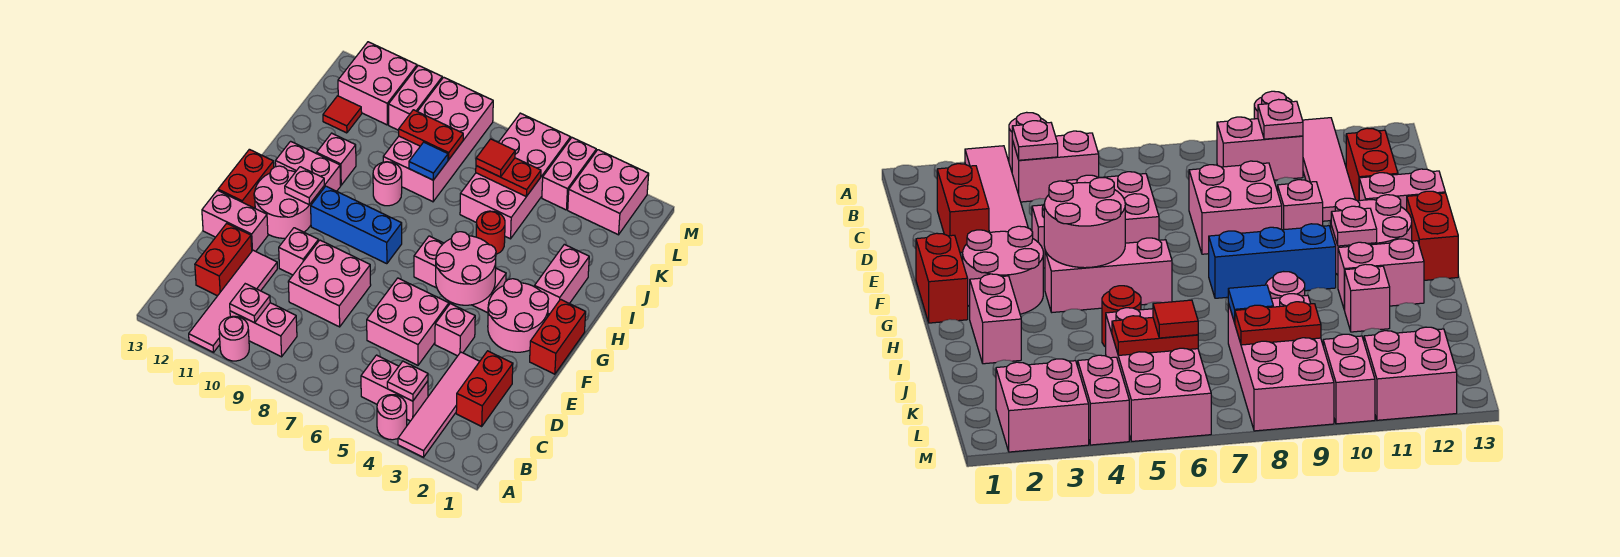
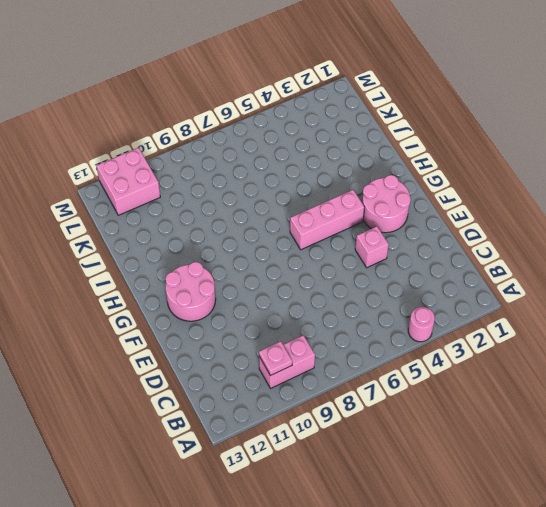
none -> pink 1x4 tile [398,352,480,457]
none -> pink 1x1 round brick [219,316,249,361]
none -> pink 1x4 tile [189,250,277,352]
none -> pink 1x2 brick [361,355,428,421]

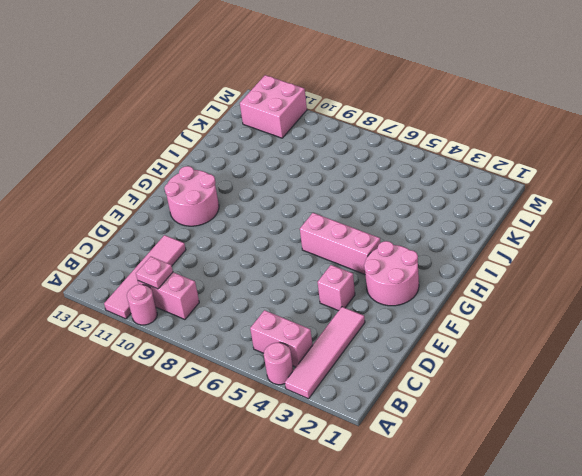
none -> red 1x2 brick [456,351,513,426]
none -> red 1x2 brick [195,223,252,296]
none -> pink 2x2 brick [367,278,449,365]
none -> pink 2x2 brick [288,240,371,327]

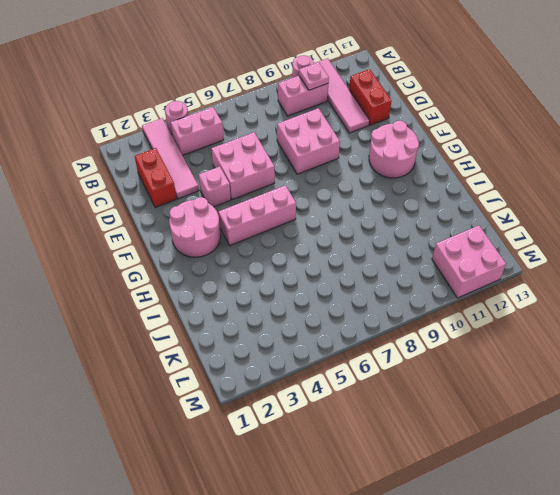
none -> pink 1x1 brick [279,228,319,275]
none -> pink 1x2 brick [202,190,268,251]
none -> red 1x2 brick [530,299,586,374]
none -> red 1x2 brick [218,149,274,208]

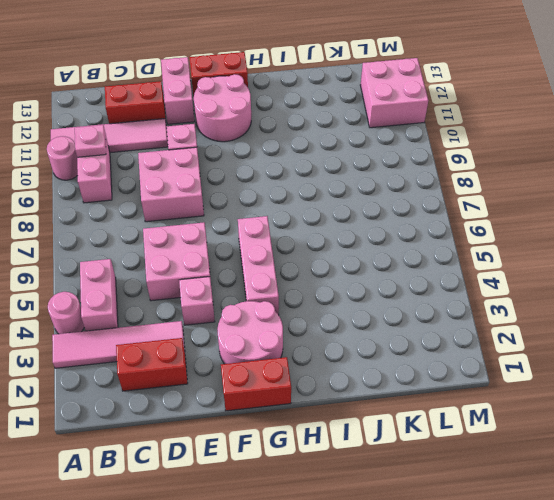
none -> blue 1x3 brick [311,186,402,264]
none -> pink 1x2 brick [535,244,589,314]
none -> pink 1x2 brick [275,141,341,201]
none -> red 1x1 round brick [476,211,505,254]

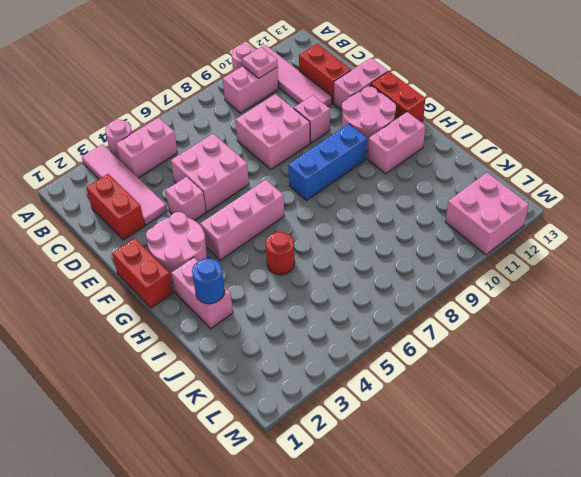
blue 1x1 round brick [192,258,225,304] -> none
none -> pink 1x1 round brick [373,162,402,206]
none -> pink 1x1 brick [317,133,356,185]
none -> pink 2x4 brick [460,113,571,239]
none -> pink 2x4 brick [383,77,493,202]

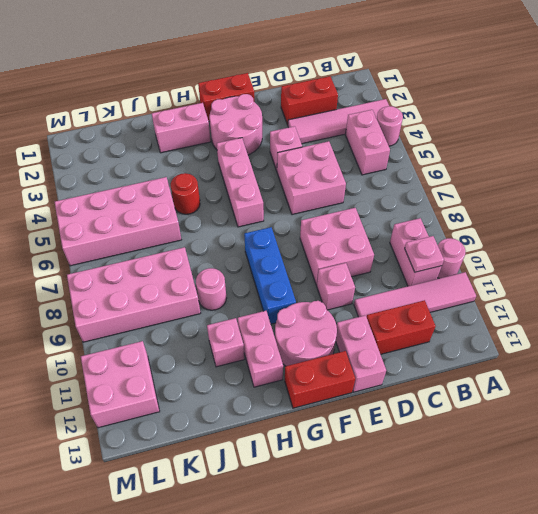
none -> red 1x1 tile [323,96,362,133]
none -> pink 2x2 brick [568,150,649,235]
none -> pink 1x2 brick [542,138,596,210]
none -> pink 1x2 brick [389,65,442,130]

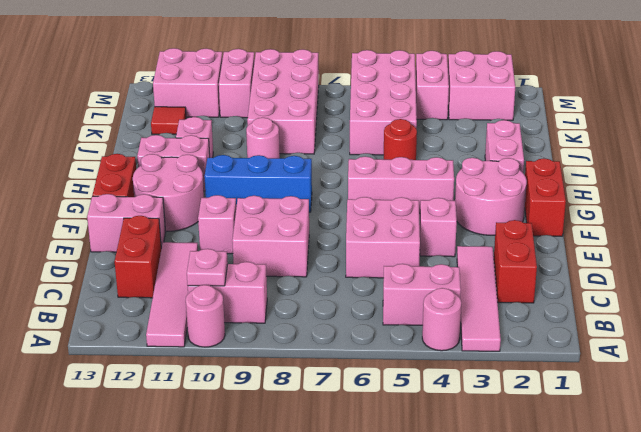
none -> pink 1x1 plate [387,361,428,401]
none -> pink 2x2 round brick [436,232,496,305]
none -> pink 1x1 plate [285,167,324,205]
none -> blue 1x1 tile [409,142,448,180]

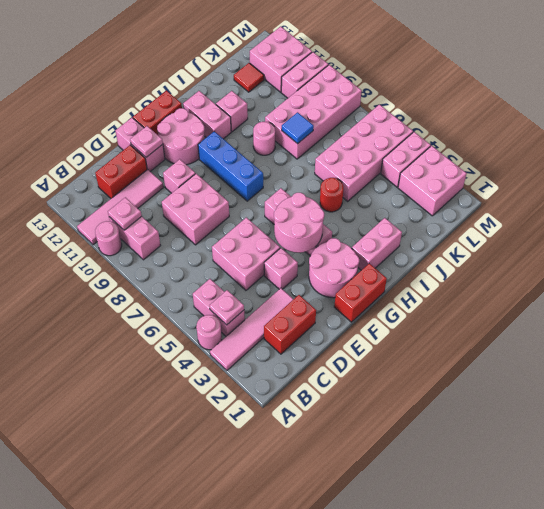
pink 1x1 plate [130,126,163,157] -> pink 1x1 plate moved to [285,167,324,205]
none -> red 1x2 plate [476,158,541,196]
none -> red 1x2 plate [399,110,463,160]
none -> red 1x1 tile [476,139,515,177]

